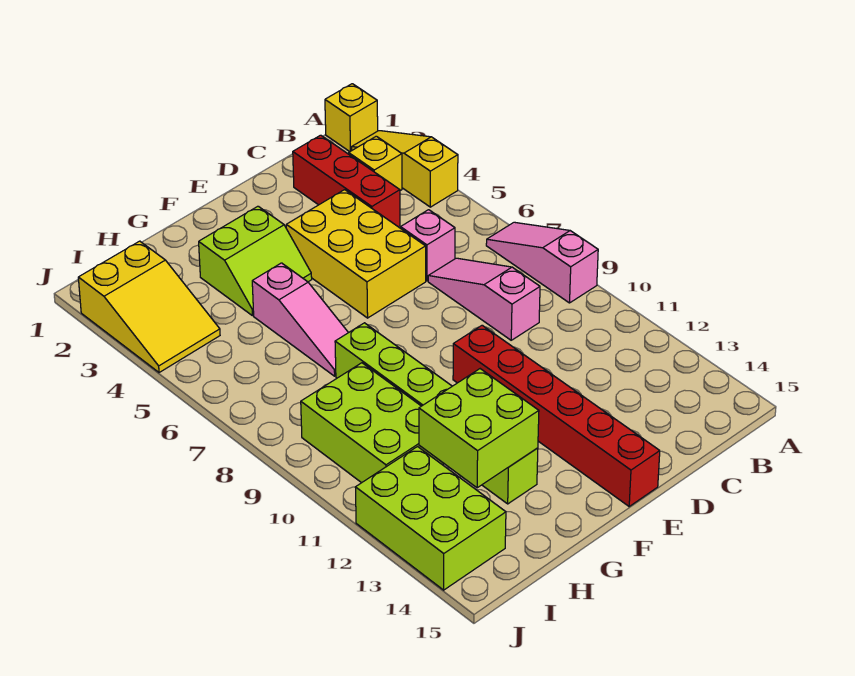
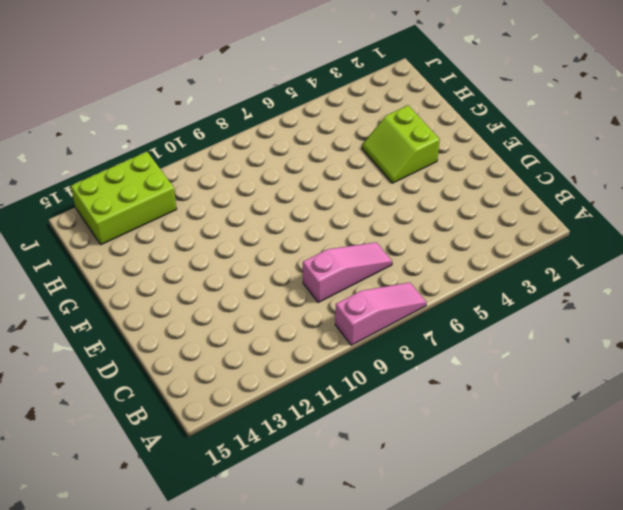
none -> yellow 1x1 brick [325,84,378,152]
none -> yellow 1x3 slope [352,131,458,207]
none -> yellow 1x1 brick [349,136,402,191]

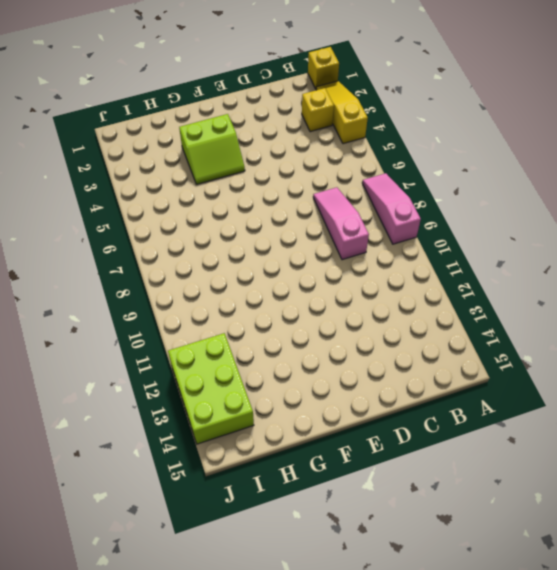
none -> red 1x3 brick [293,135,400,227]
none -> pink 1x1 brick [401,210,455,281]
none -> yellow 2x3 brick [286,190,426,318]

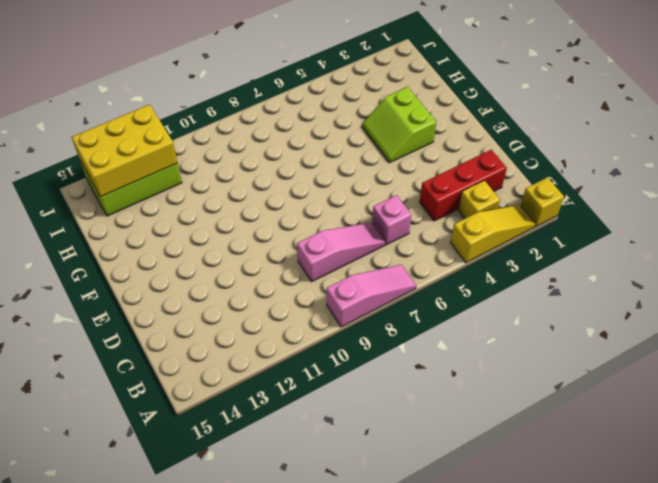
yellow 2x3 brick [72,105,178,197] -> yellow 2x3 brick moved to [286,190,426,318]
none -> red 1x6 brick [453,325,660,506]
none -> pink 1x3 slope [252,263,348,376]
none -> lime 1x6 brick [335,323,538,504]

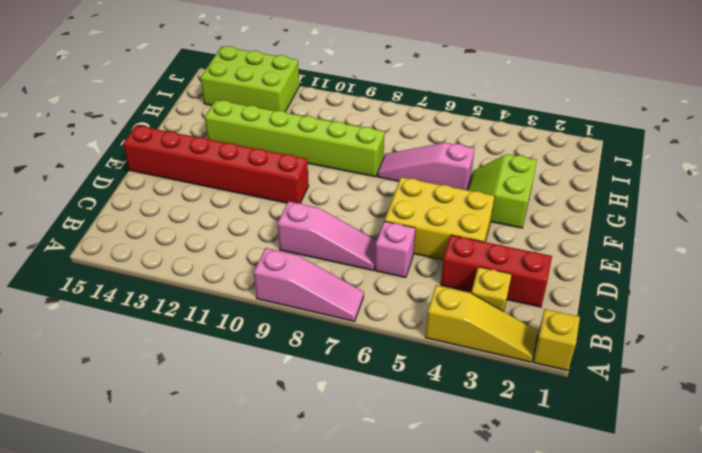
none -> lime 2x3 brick [301,363,444,483]
none -> yellow 2x3 slope [78,241,220,373]
none -> lime 2x2 brick [419,369,539,488]

